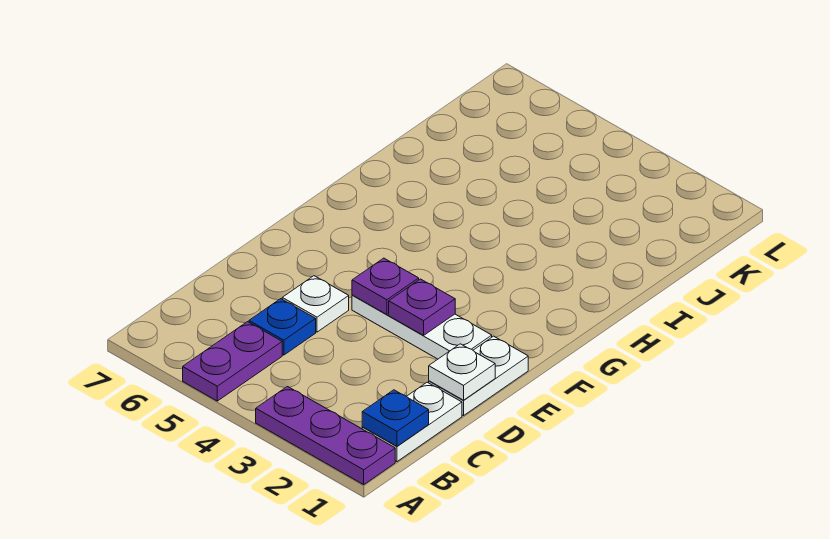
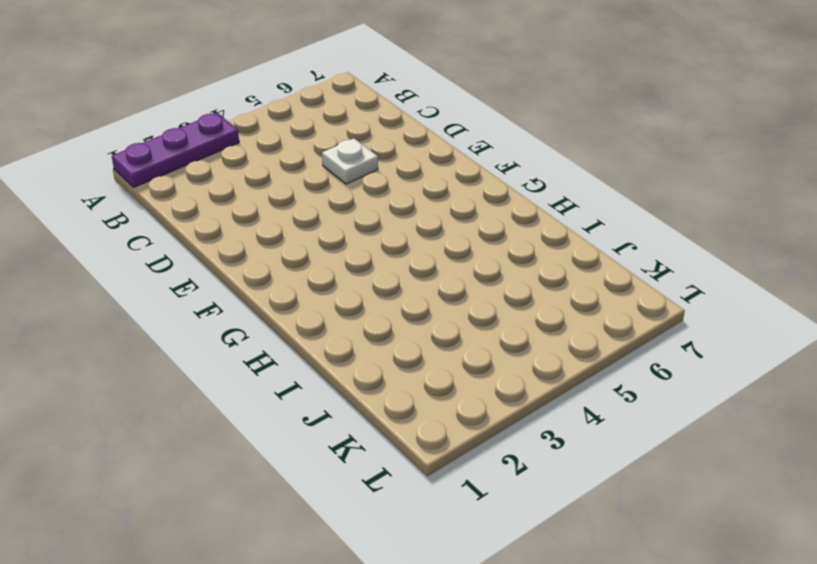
none -> purple 1x2 plate [183,322,282,401]
none -> white 1x2 plate [362,382,462,462]

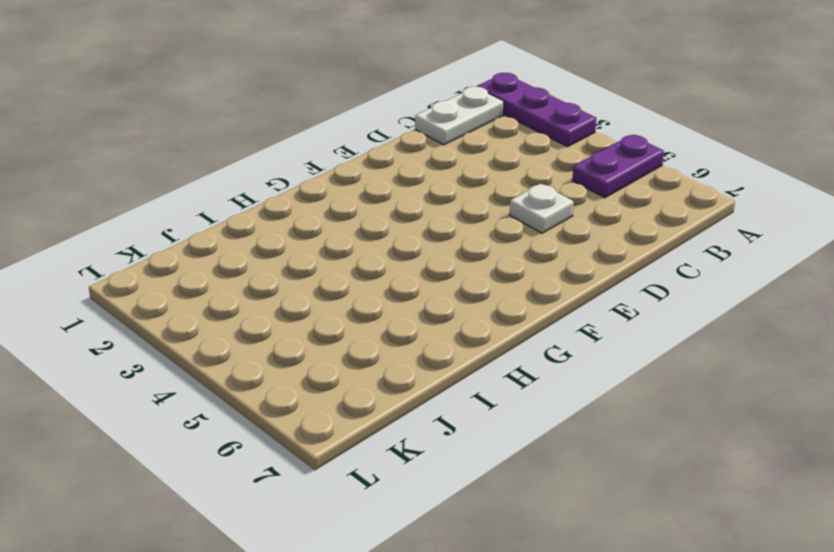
none -> blue 1x1 plate [249,299,316,355]
none -> white 1x2 plate [429,336,528,416]

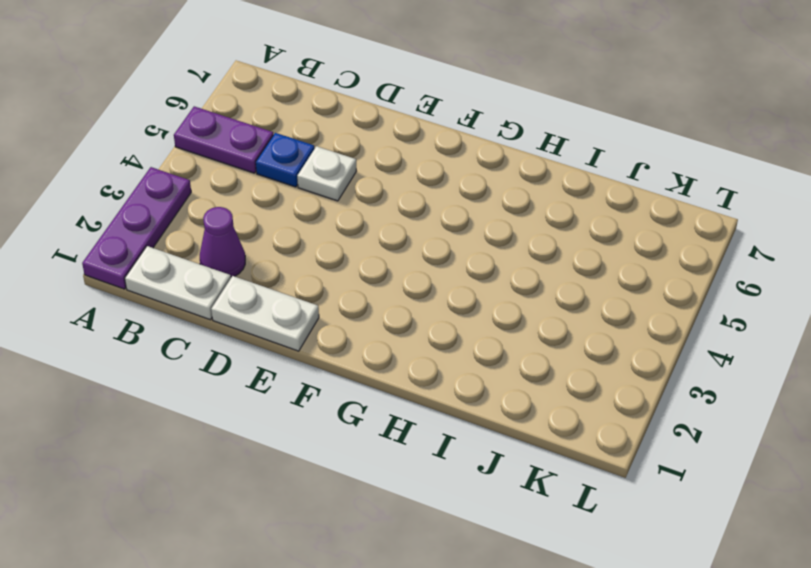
purple 1x1 cone [200,207,245,277] -> none
none -> white 1x3 plate [352,295,492,359]
none -> blue 1x1 plate [362,390,429,446]

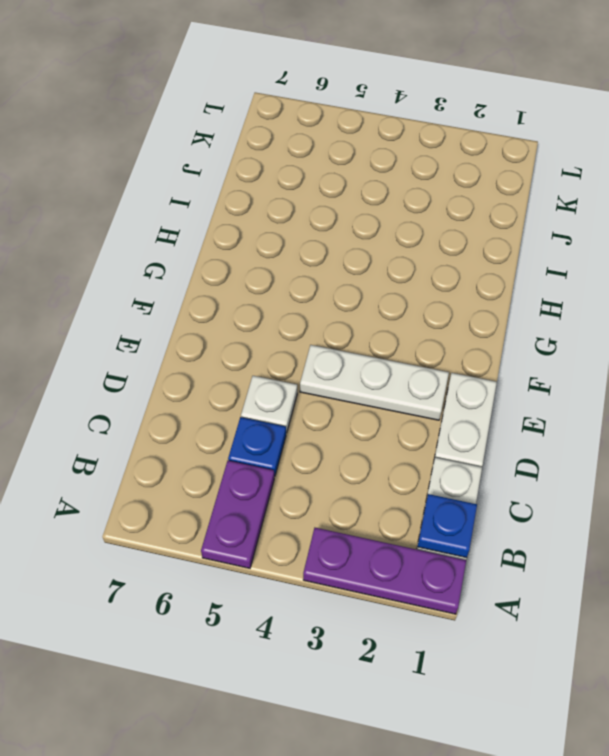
none -> white 1x1 plate [429,344,495,400]
none -> purple 1x1 plate [389,279,455,335]

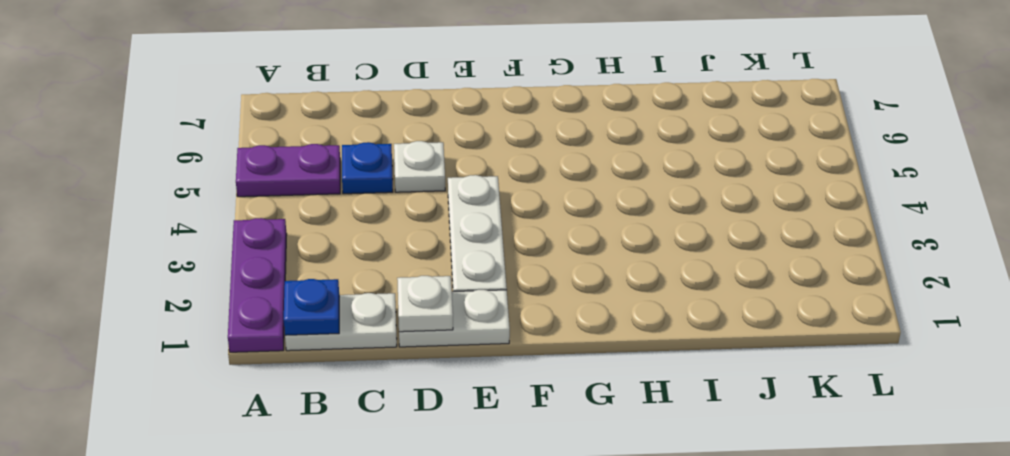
none -> purple 1x1 plate [389,279,455,335]
none -> purple 1x1 plate [352,258,419,314]

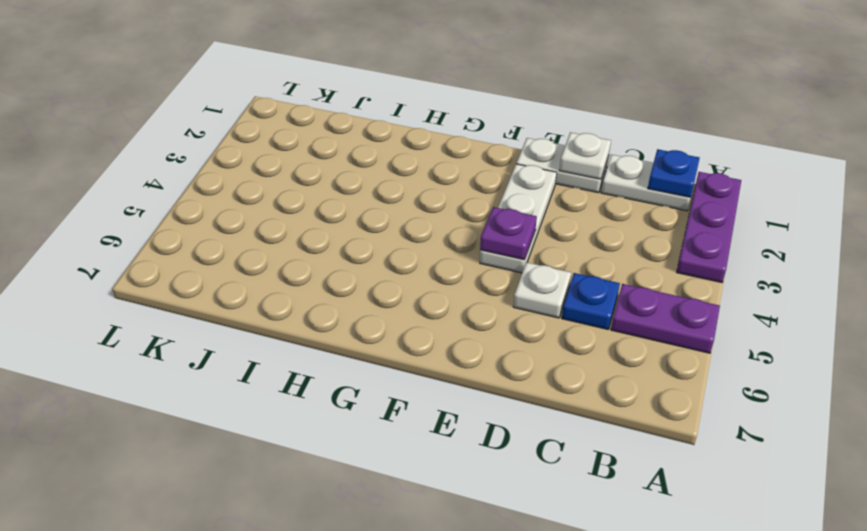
none -> purple 1x1 plate [389,279,455,335]

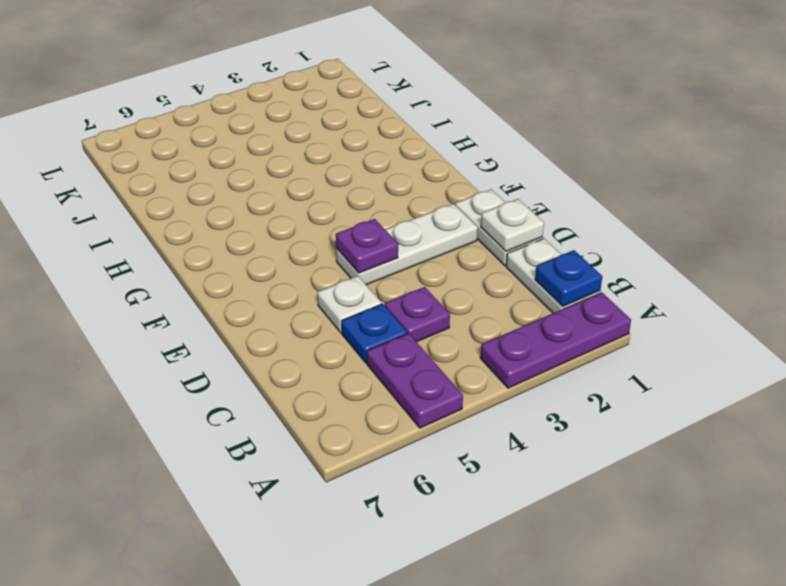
purple 1x1 plate [385,287,450,342] -> purple 1x1 plate moved to [389,279,455,335]

